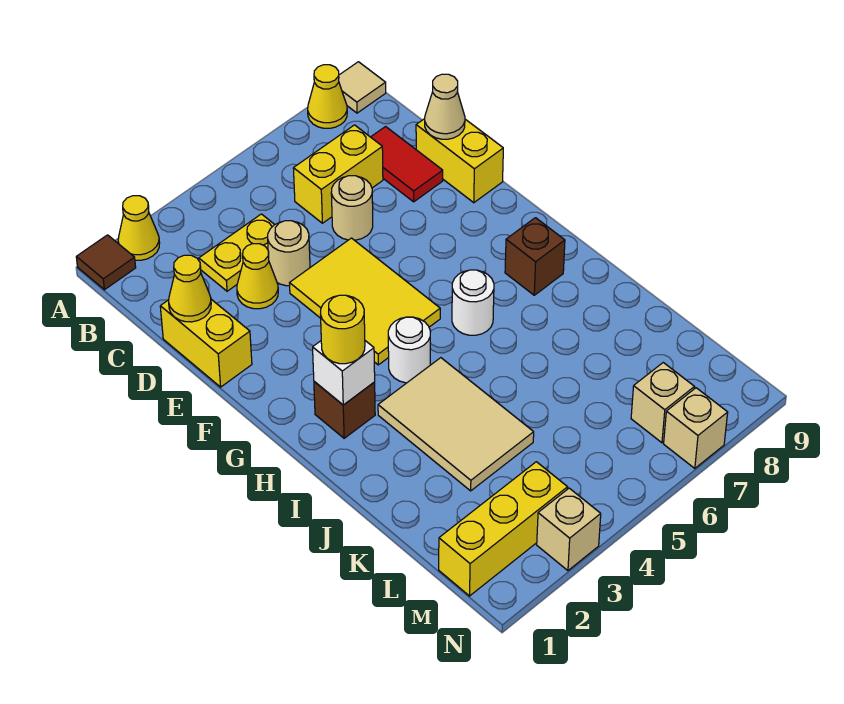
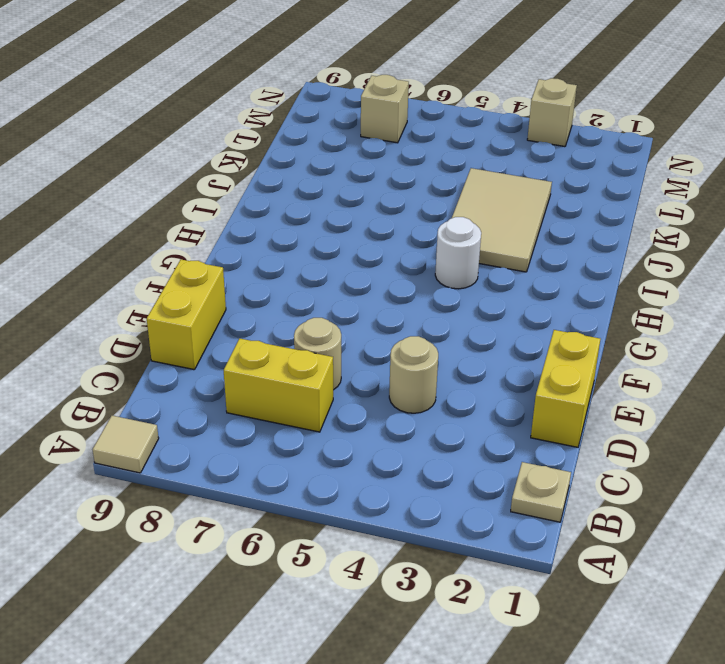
tan 1x1 plate [511,462,571,522] -> none
none -> brown 1x1 tile [76,235,136,290]
none -> yellow 1x1 cone [118,196,160,260]
none -> yellow 1x1 cone [308,65,347,128]

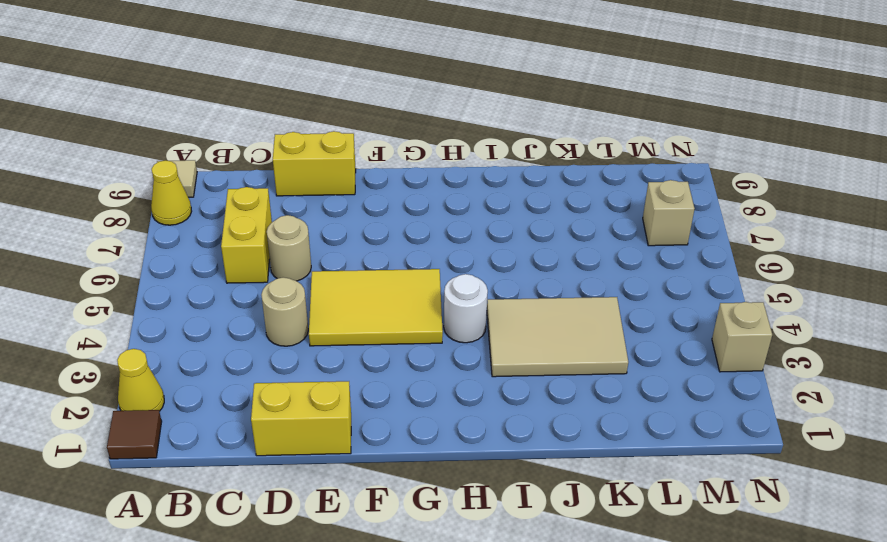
none -> yellow 1x2 plate [199,214,275,291]
none -> red 1x2 tile [371,127,443,202]
none -> yellow 1x1 cone [237,244,278,309]

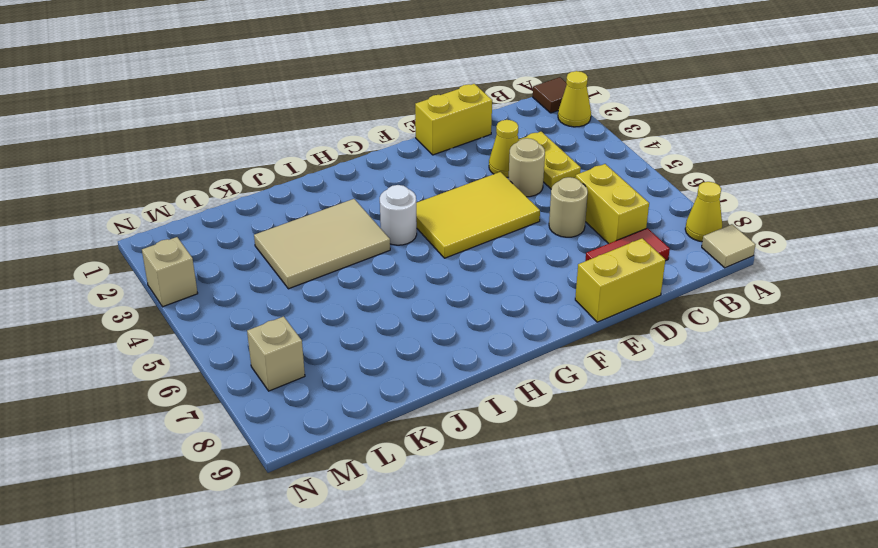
none -> brown 1x1 brick [314,382,375,438]
none -> white 1x1 round brick [452,270,494,335]
none -> brown 1x1 brick [505,218,565,295]

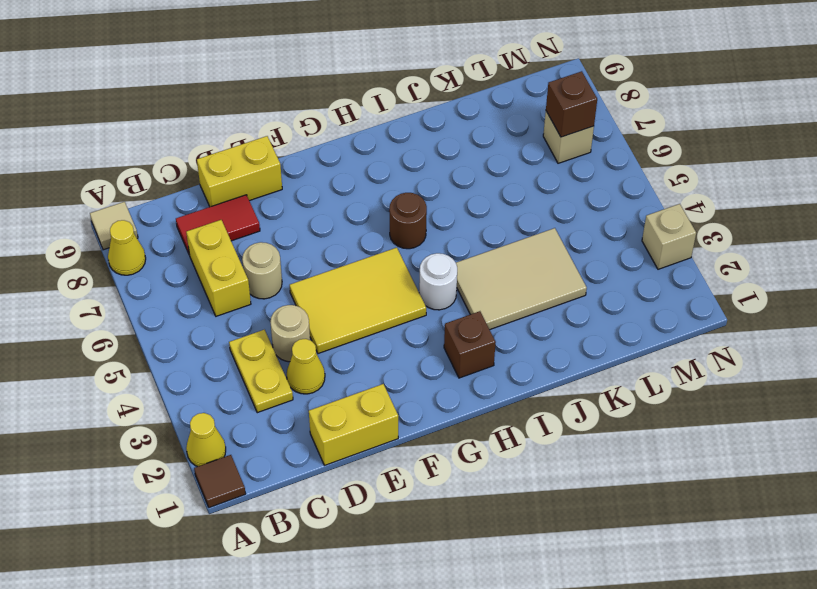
brown 1x1 round brick [389,193,427,249] -> white 1x1 round brick [452,270,494,335]
brown 1x1 brick [546,71,597,137] -> brown 1x1 brick moved to [505,218,565,295]
none -> yellow 1x3 brick [439,462,568,596]
none -> tan 1x1 brick [664,388,728,468]
none -> yellow 1x1 cone [169,255,211,322]

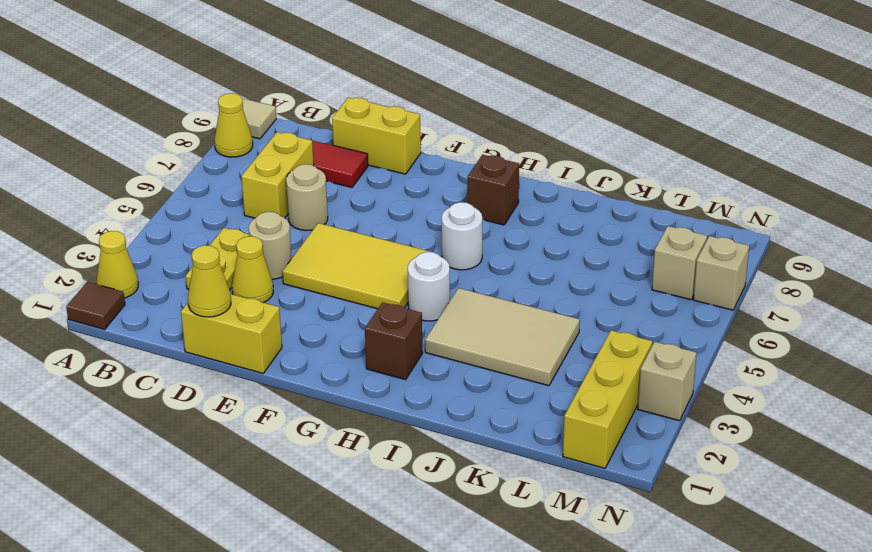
none -> tan 1x1 cone [425,74,465,139]
none -> white 1x1 brick [313,341,375,405]
none -> yellow 1x1 round brick [320,295,365,364]

